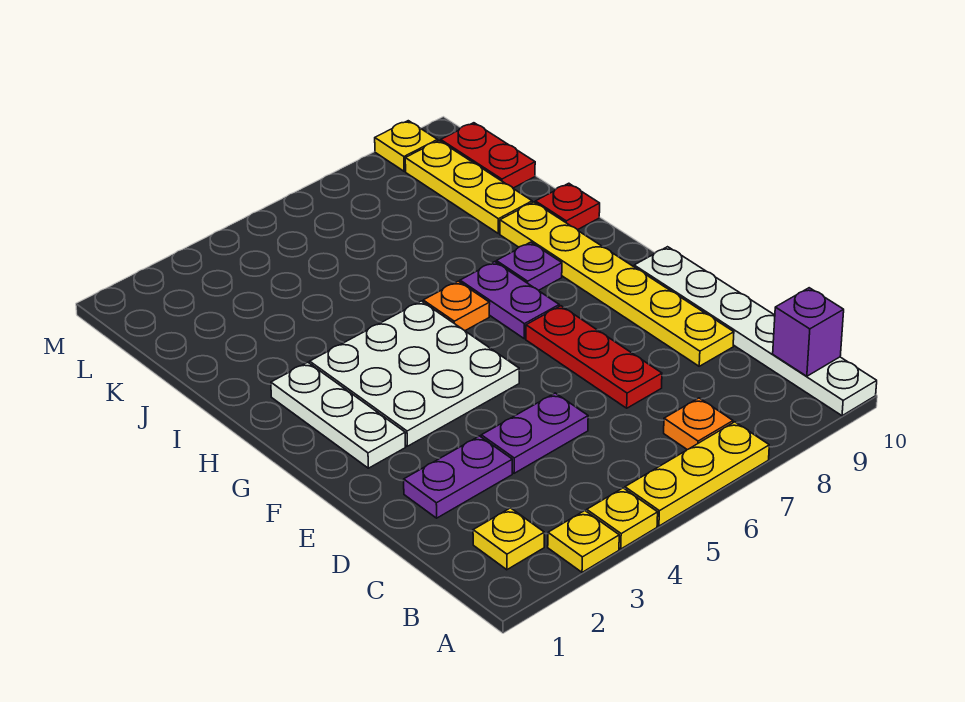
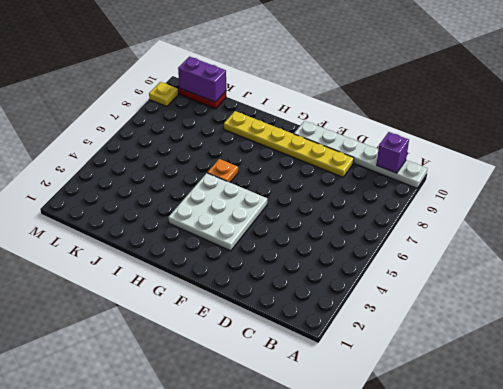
purple 1x2 brick [178,57,226,102] -> none
none -> yellow 1x1 plate [548,511,619,572]
none -> yellow 1x1 plate [587,488,658,549]
none -> yellow 1x3 plate [625,422,769,526]

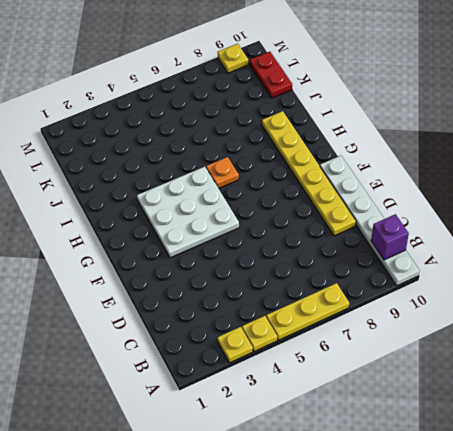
none -> yellow 1x1 plate [473,508,544,570]
none -> orange 1x1 plate [664,398,733,450]
none -> purple 1x2 plate [404,436,512,518]

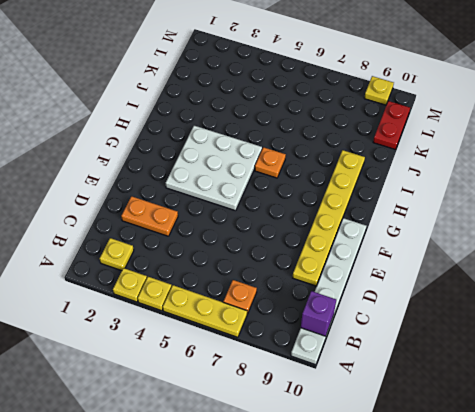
orange 1x2 plate [121,196,178,236] -> purple 1x2 plate [404,436,512,518]
none -> purple 1x2 plate [481,393,588,473]
none -> red 1x3 plate [526,306,662,408]
none -> white 1x3 plate [271,362,405,468]

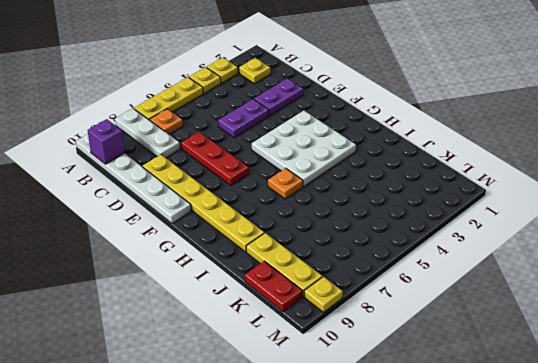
white 1x3 plate [115,109,180,158] -> white 1x3 plate moved to [271,362,405,468]
none -> purple 1x2 plate [460,262,559,339]
none -> purple 1x1 plate [496,242,562,290]
none -> red 1x1 plate [535,183,600,230]

